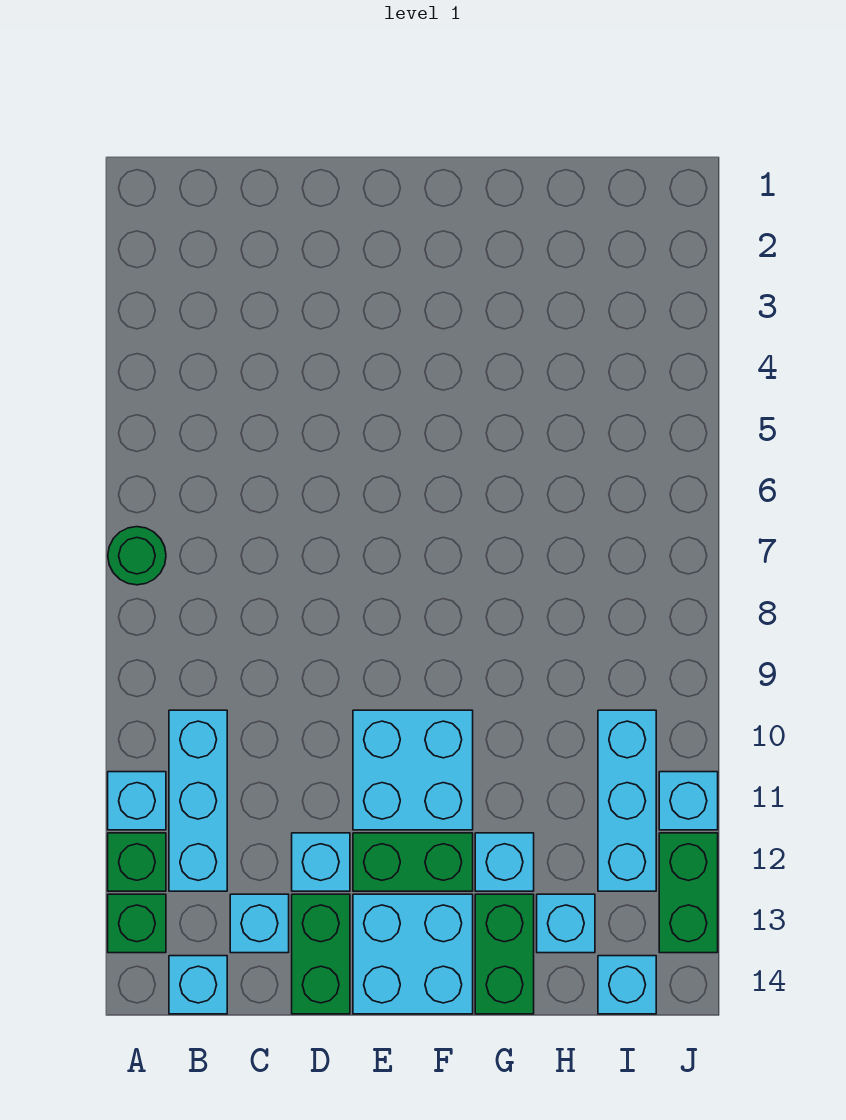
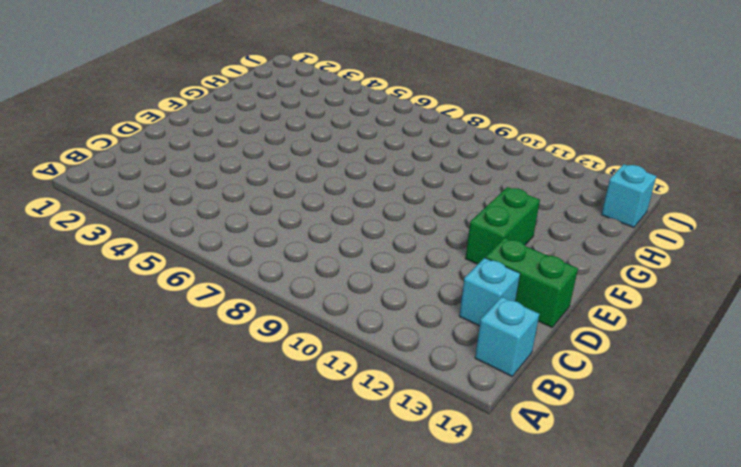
none -> green 1x1 round brick [108,527,166,585]
none -> cyan 1x1 brick [108,772,166,830]
none -> green 1x1 brick [108,833,166,891]

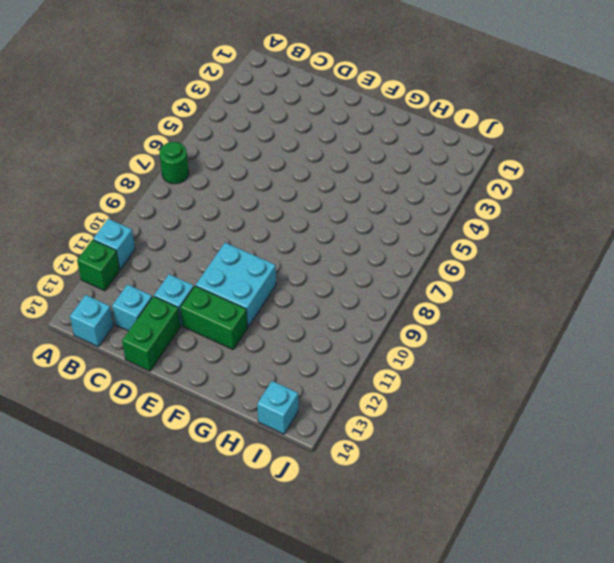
none -> green 1x1 brick [108,894,166,953]
none -> cyan 1x3 brick [169,710,227,891]
none -> cyan 2x2 brick [353,894,473,1014]

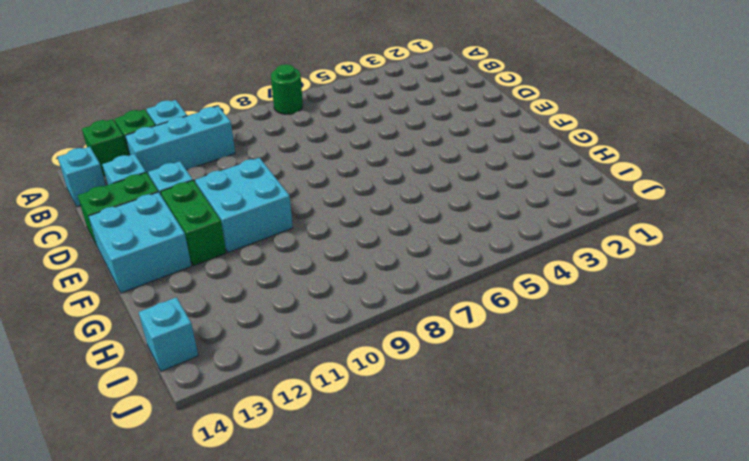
none -> cyan 1x1 brick [475,833,534,891]
none -> green 1x2 brick [475,894,534,1014]
none -> cyan 1x1 brick [537,894,595,953]

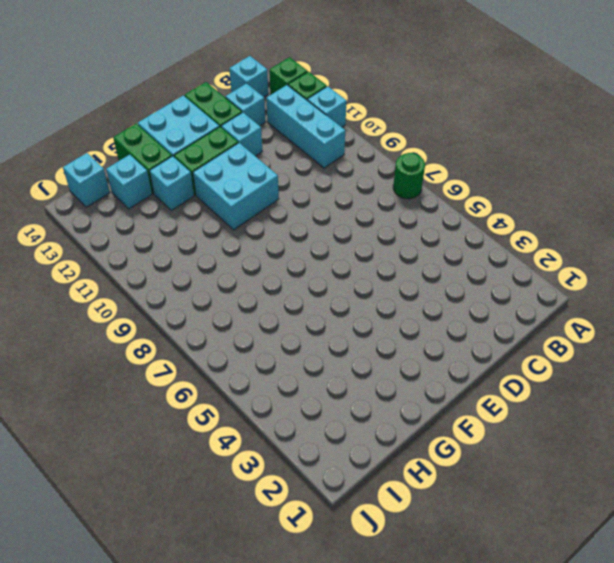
none -> cyan 1x3 brick [598,710,656,891]
none -> cyan 1x1 brick [659,772,718,830]
none -> green 1x2 brick [659,833,718,953]

